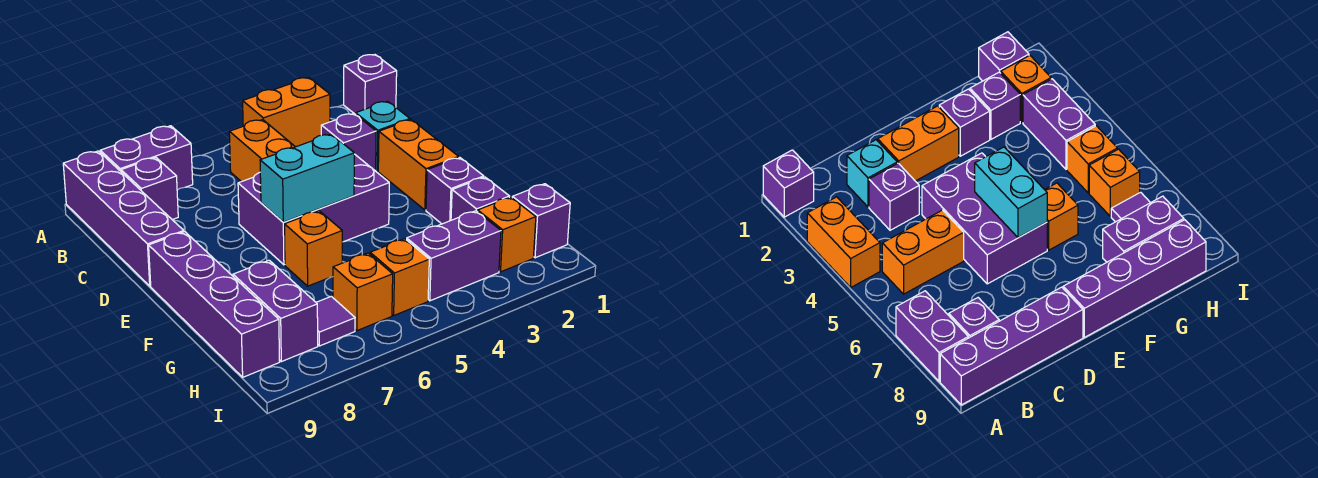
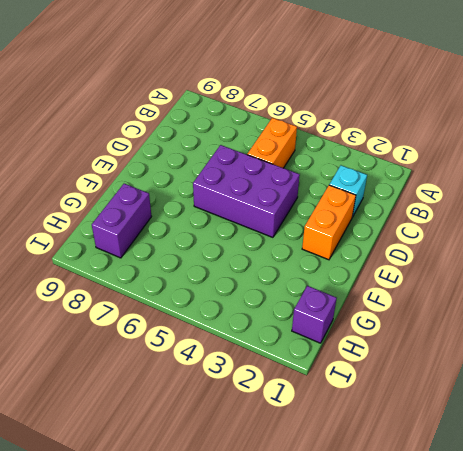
none -> purple 1x1 brick [344,55,397,114]
none -> orange 1x2 brick [243,78,330,147]
none -> purple 1x2 brick [100,126,193,190]

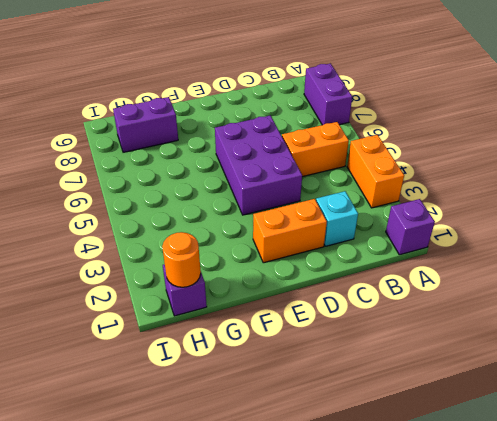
orange 1x1 round brick [162,232,201,287] -> none
none -> purple 1x4 brick [63,151,184,286]
none -> purple 1x1 brick [121,157,178,220]
none -> purple 1x1 brick [321,113,376,171]

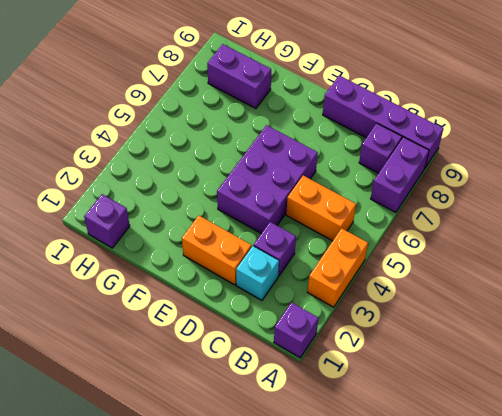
none -> purple 1x4 brick [149,232,280,377]
none -> purple 1x1 brick [426,157,484,224]
none -> orange 1x1 brick [284,211,342,286]

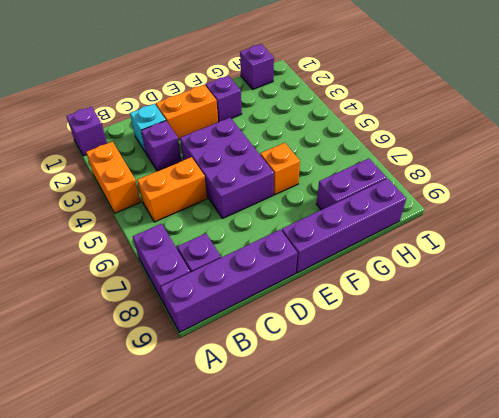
none -> purple 1x1 brick [451,177,510,220]
none -> orange 1x1 brick [478,197,536,272]
none -> purple 1x2 brick [407,211,501,301]

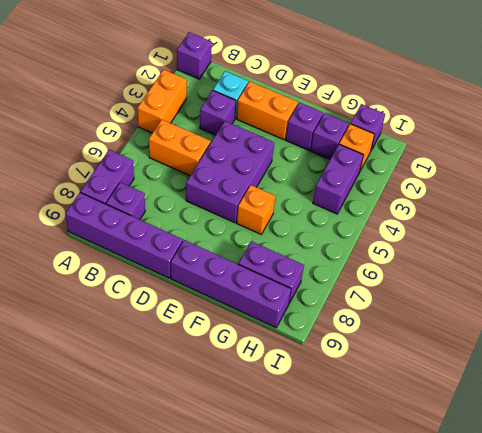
none -> orange 1x1 brick [370,239,429,315]
none -> orange 1x1 brick [333,253,393,331]
none -> purple 1x1 tile [316,296,355,346]

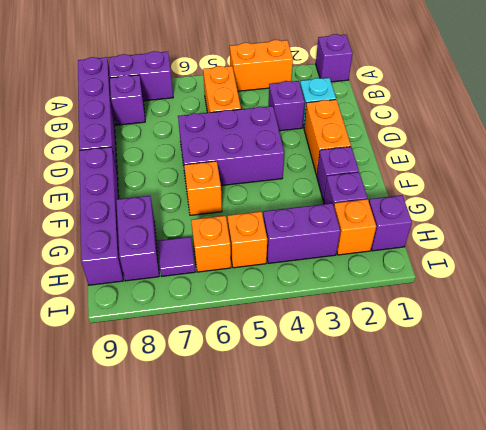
none -> cyan 1x2 brick [260,134,354,222]

